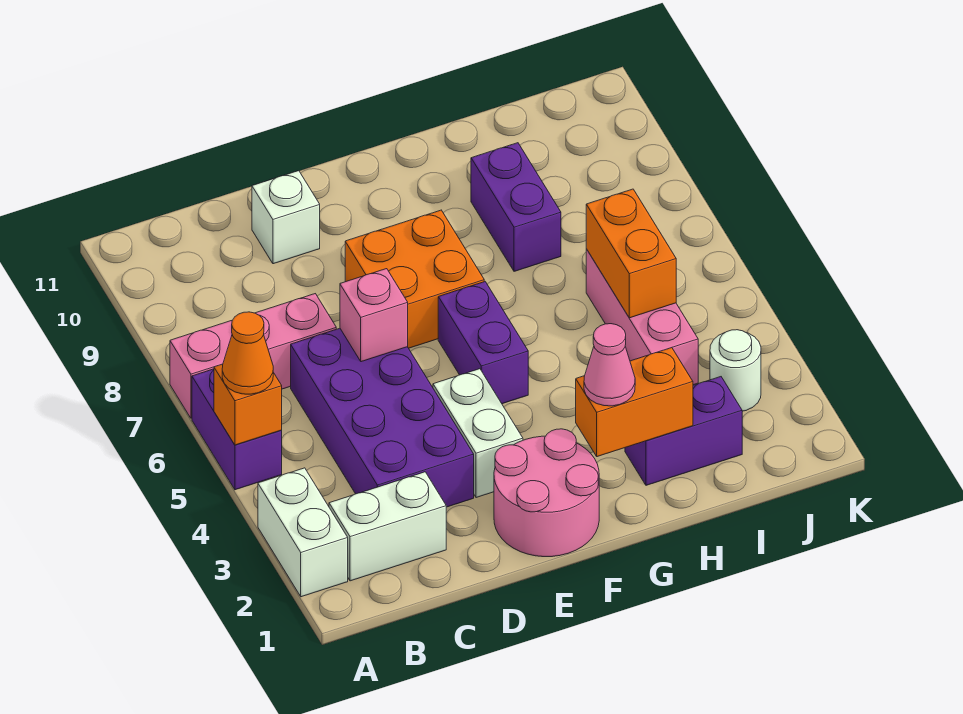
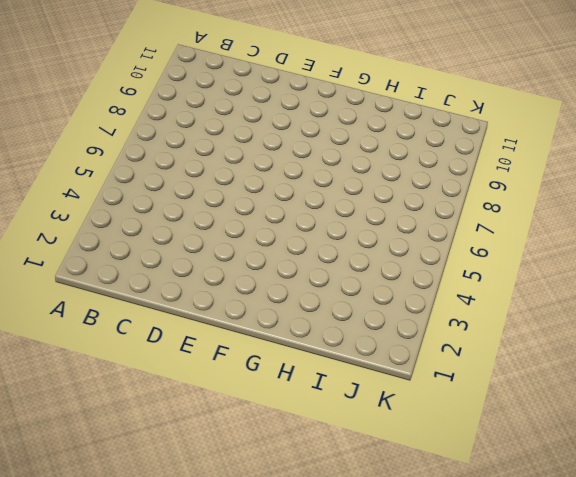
none -> white 1x2 brick [258,468,348,597]
none -> purple 1x2 brick [192,369,282,490]
none -> pink 1x3 brick [170,294,336,418]

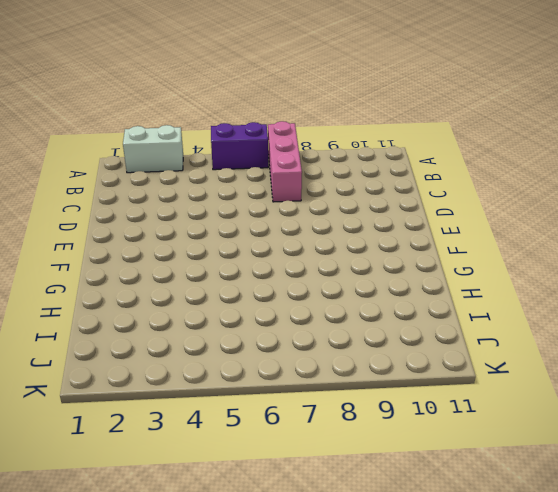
none -> white 1x2 brick [329,472,446,581]
none -> purple 2x4 brick [291,328,474,507]
none -> white 1x1 brick [252,171,320,264]

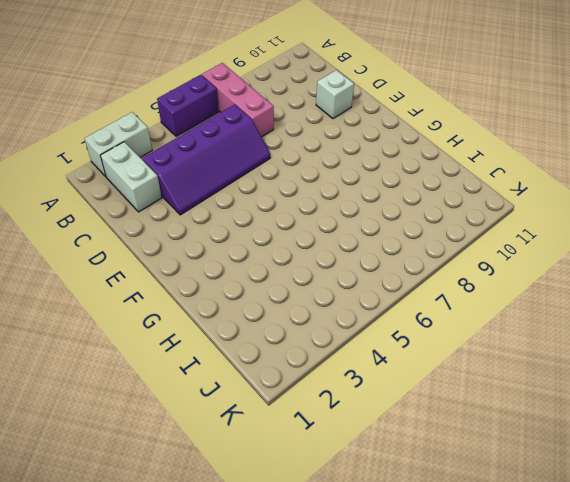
purple 2x4 slope [142,104,270,215] -> purple 2x4 brick [291,328,474,507]
none -> pink 2x2 round brick [494,429,599,557]
none -> white 1x2 brick [433,369,523,498]
none -> orange 2x2 brick [345,210,484,348]

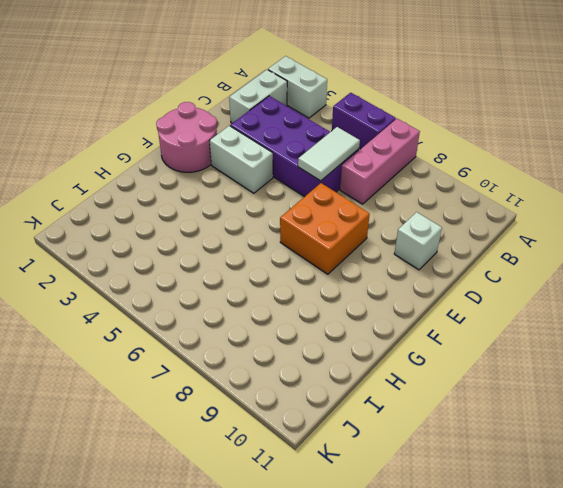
white 1x2 tile [298,127,360,181] -> pink 1x1 brick [340,269,408,362]
none -> purple 1x2 brick [438,282,528,404]
none -> purple 1x2 brick [625,377,742,485]
none -> purple 1x2 brick [471,143,561,271]

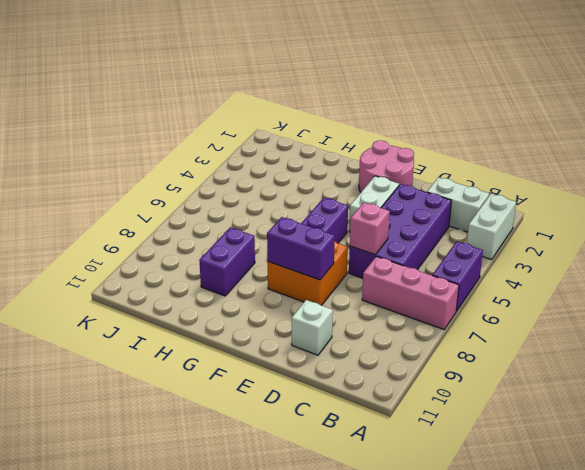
purple 1x2 brick [267,217,335,280] -> purple 1x2 brick moved to [625,377,742,485]
none -> pink 1x3 brick [586,249,698,385]
none -> white 1x1 round brick [710,330,761,411]
none -> orange 1x1 brick [214,364,282,445]

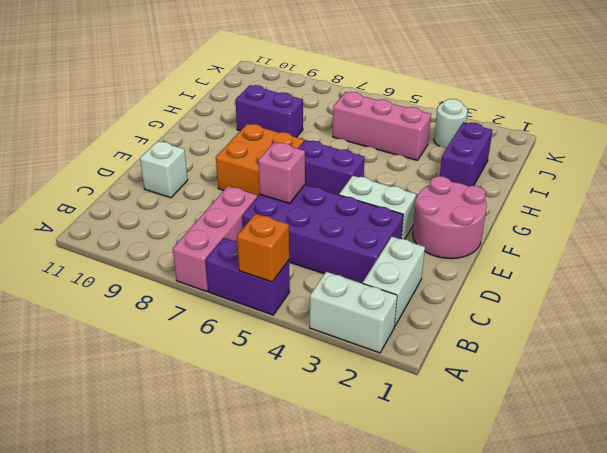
none -> orange 1x2 brick [576,348,693,457]
none -> orange 1x2 brick [586,189,676,318]
none -> orange 1x1 cone [222,312,273,394]

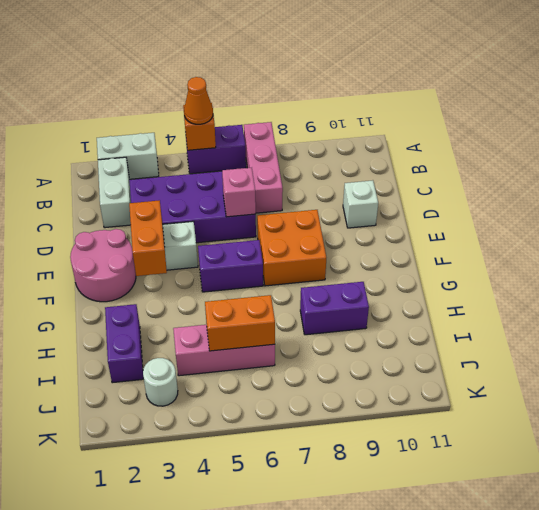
orange 1x2 brick [129,200,167,276] -> orange 1x2 brick moved to [576,348,693,457]
none -> pink 1x1 cone [584,324,635,406]

